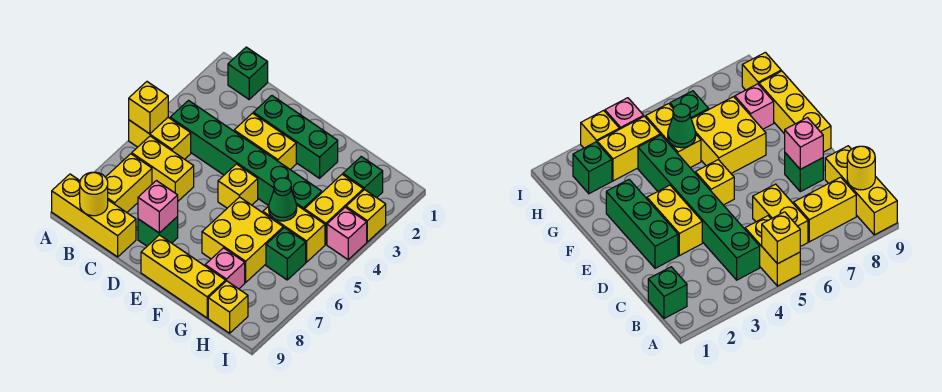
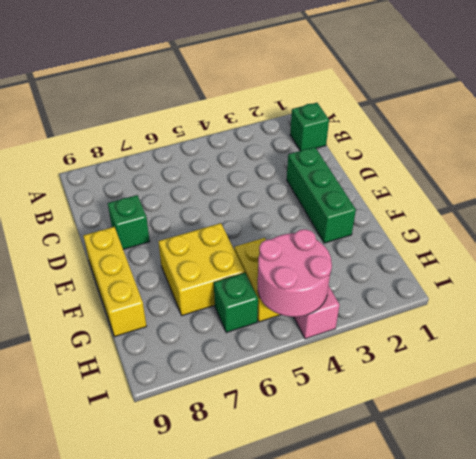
pink 2x2 round brick [258,229,332,317] -> none
none -> yellow 1x2 brick [129,118,191,159]
none -> yellow 1x3 brick [52,174,136,257]
none -> green 1x6 brick [170,101,322,210]

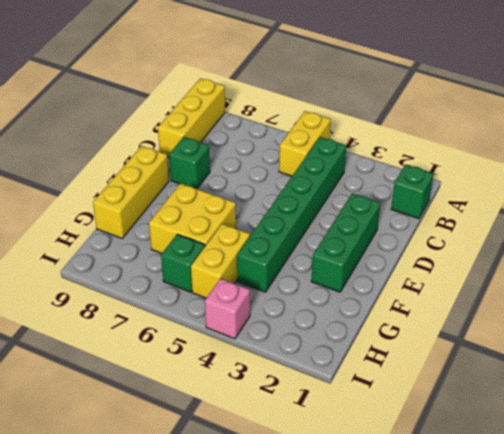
none -> yellow 1x2 brick [132,136,194,201]
none -> yellow 1x2 brick [106,154,152,212]
none -> yellow 1x2 brick [234,113,296,169]

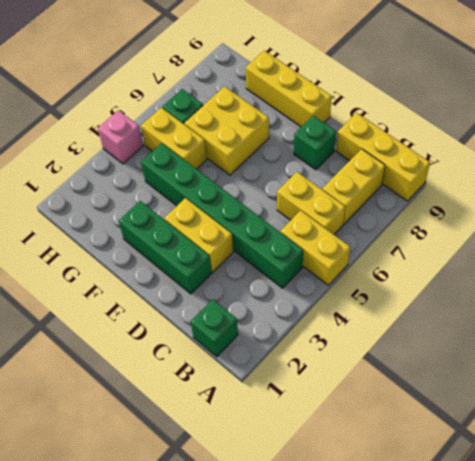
none -> yellow 1x1 brick [218,164,258,208]
none -> pink 1x1 brick [205,248,245,289]
none -> green 1x1 brick [343,157,383,198]

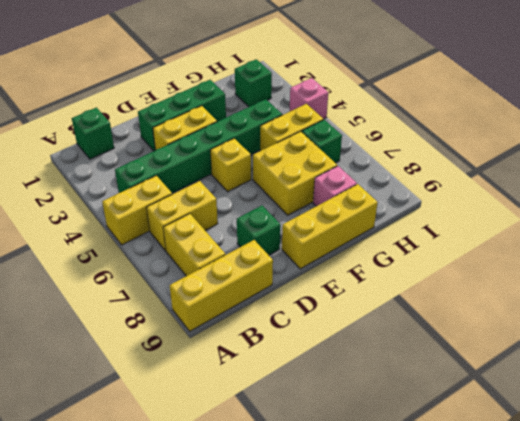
none -> yellow 1x2 brick [305,174,363,244]
none -> yellow 1x1 brick [208,281,248,333]
none -> yellow 1x1 brick [346,189,386,242]

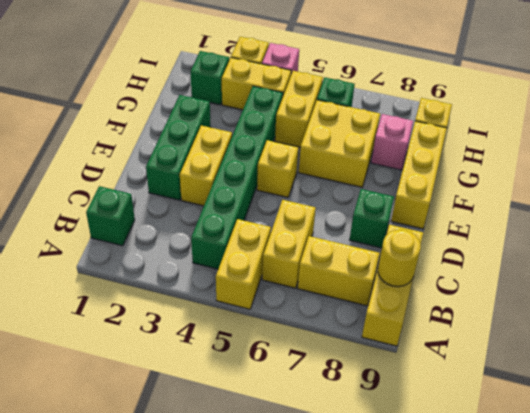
none -> yellow 1x1 brick [129,82,168,134]
none -> pink 1x1 brick [138,181,178,233]
none -> green 1x1 cone [269,178,297,221]

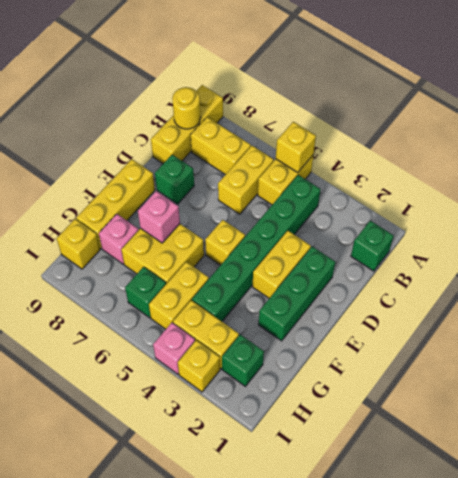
pink 1x1 brick [138,191,180,243] -> pink 1x1 brick moved to [138,181,178,233]
none -> green 1x1 cone [269,178,297,221]

